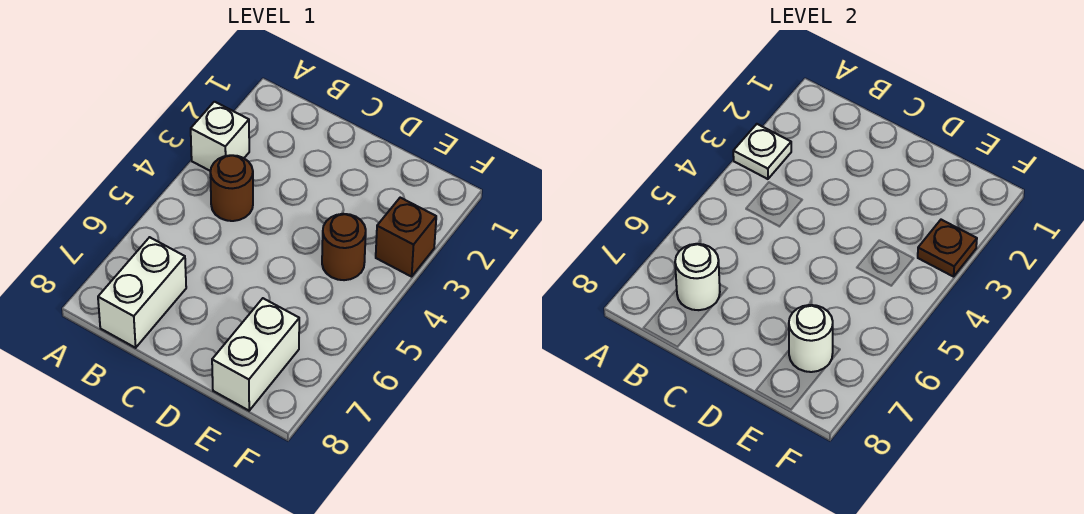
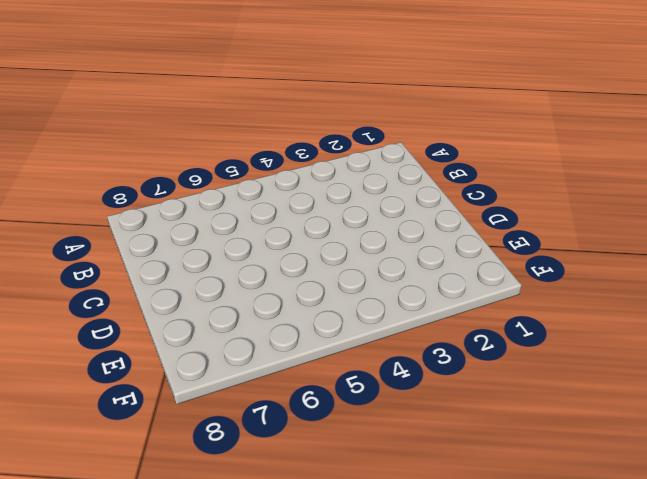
none -> white 1x1 brick [191,102,249,171]
none -> brown 1x1 round brick [210,155,253,221]

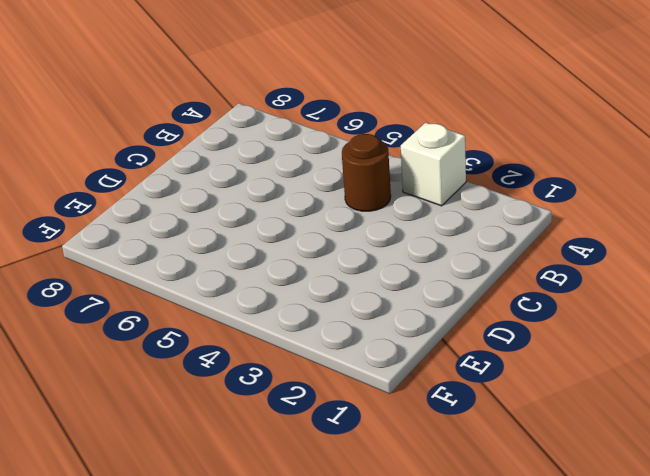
none -> white 1x2 brick [98,237,186,348]
none -> brown 1x1 round brick [322,214,366,280]

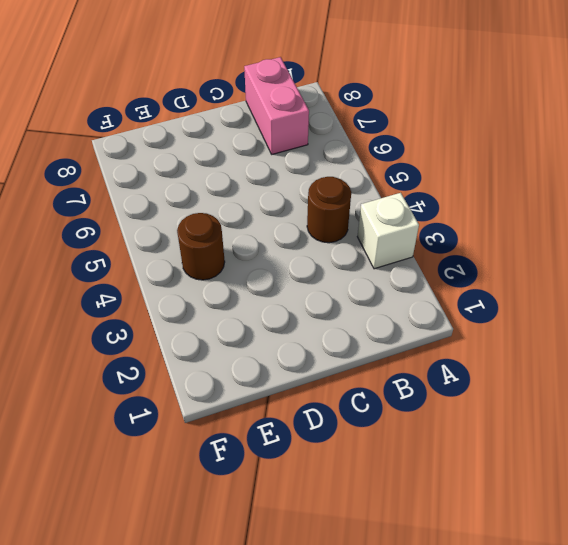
pink 1x2 brick [244,57,309,154] -> white 1x2 brick [98,237,186,348]
none -> white 1x2 brick [212,298,299,411]
none -> brown 1x1 brick [376,198,436,277]

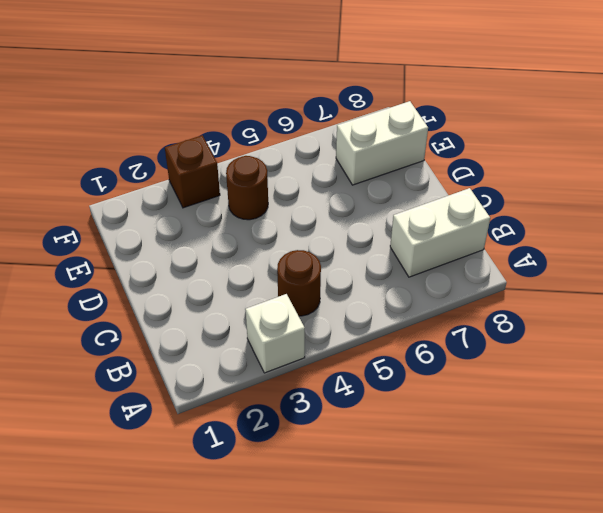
none -> white 1x1 plate [733,124,791,179]
none -> white 1x1 round brick [675,244,720,310]

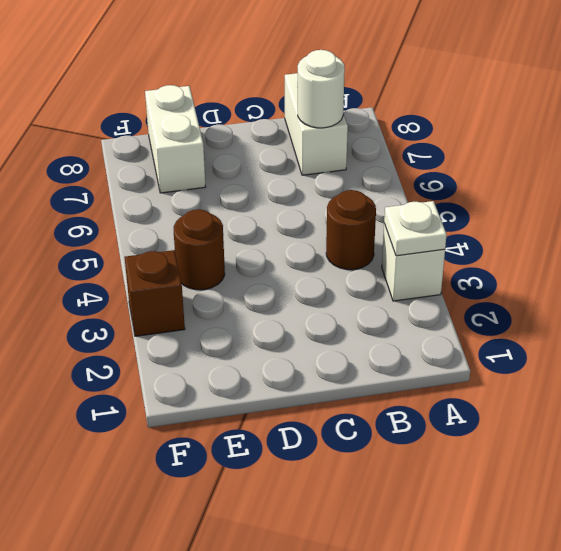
none -> white 1x1 round brick [789,305,833,372]
none -> brown 1x1 plate [918,220,977,277]

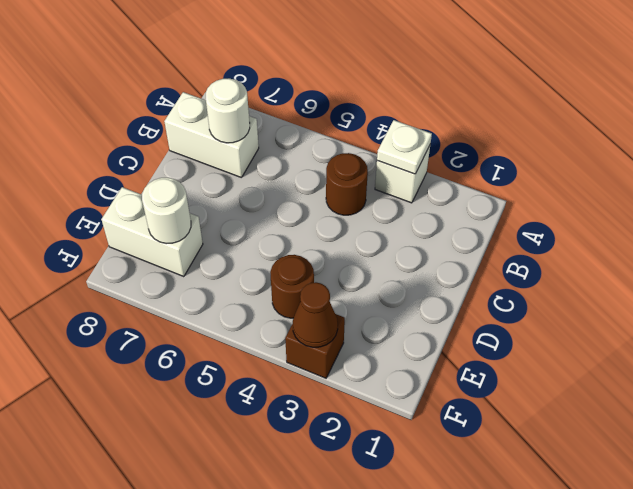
brown 1x1 cone [293,282,338,347] -> brown 1x1 plate [918,220,977,277]

